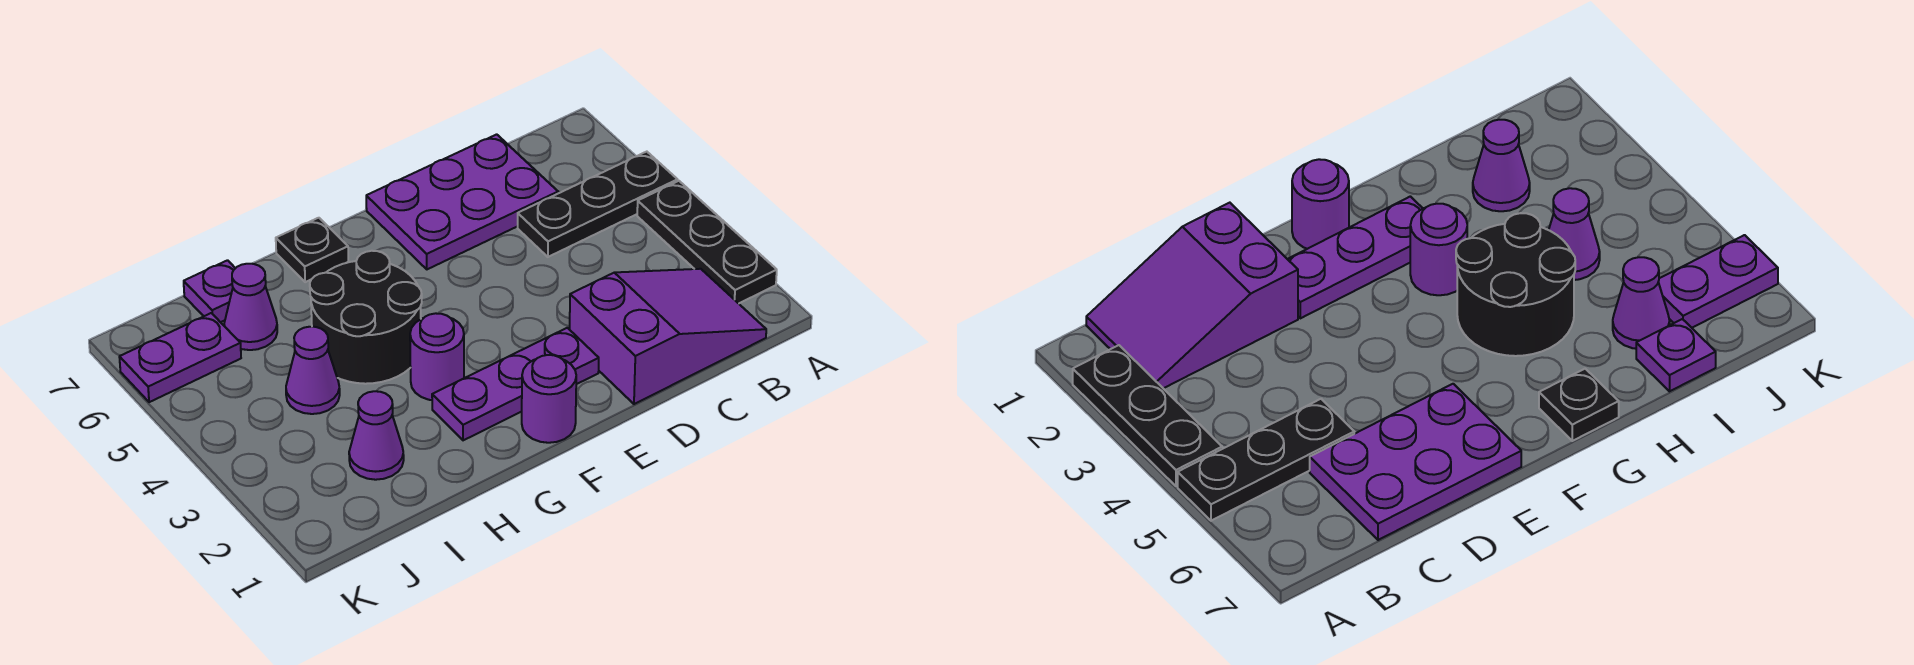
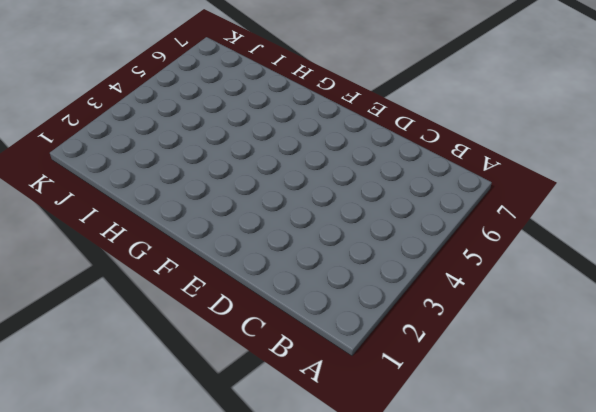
none -> black 1x3 plate [637,181,777,303]
none -> black 1x3 plate [518,152,678,257]
none -> purple 2x3 slope [570,269,766,404]

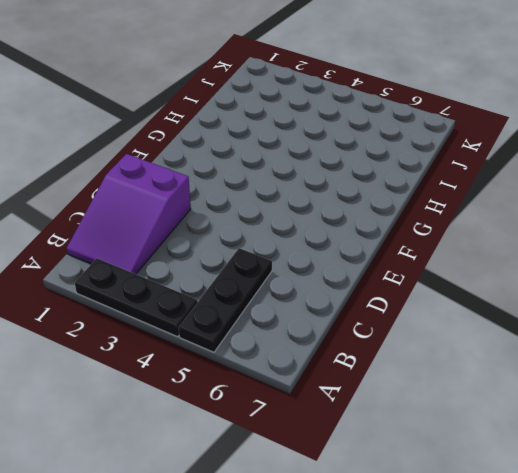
none -> purple 2x3 plate [366,134,558,269]
none -> purple 1x3 plate [432,328,599,440]
none -> purple 1x1 round brick [522,355,576,443]

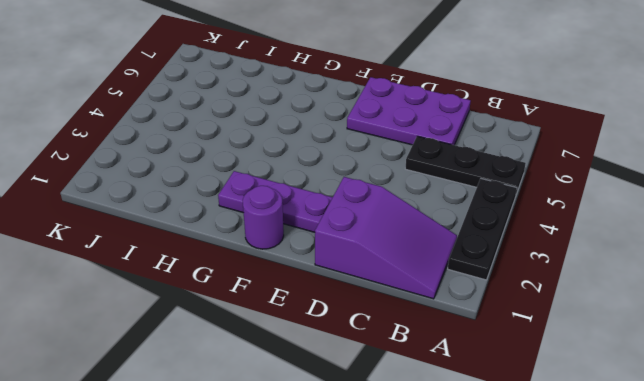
none -> purple 1x1 round brick [410,313,464,400]
none -> black 2x2 round brick [310,251,422,384]
none -> black 1x1 plate [276,218,349,282]

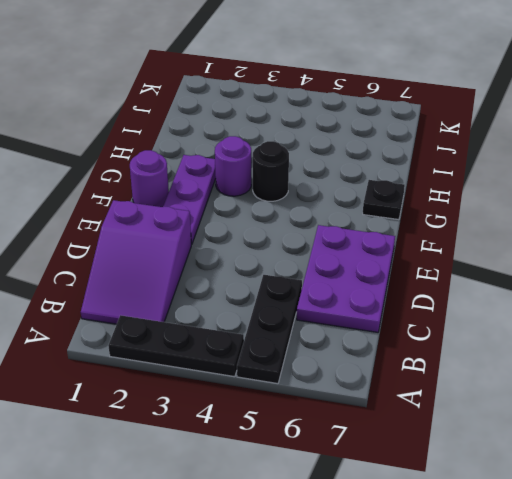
black 1x1 round brick [253,141,289,201] -> black 2x2 round brick [310,251,422,384]
none -> purple 1x1 cone [349,391,404,480]
none -> purple 1x1 cone [286,327,340,414]
none -> purple 1x1 cone [224,264,277,350]

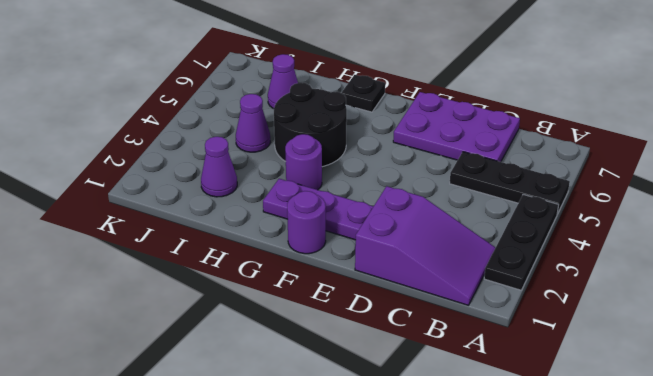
none -> purple 1x1 plate [184,260,235,322]
none -> purple 1x2 plate [119,313,241,402]

